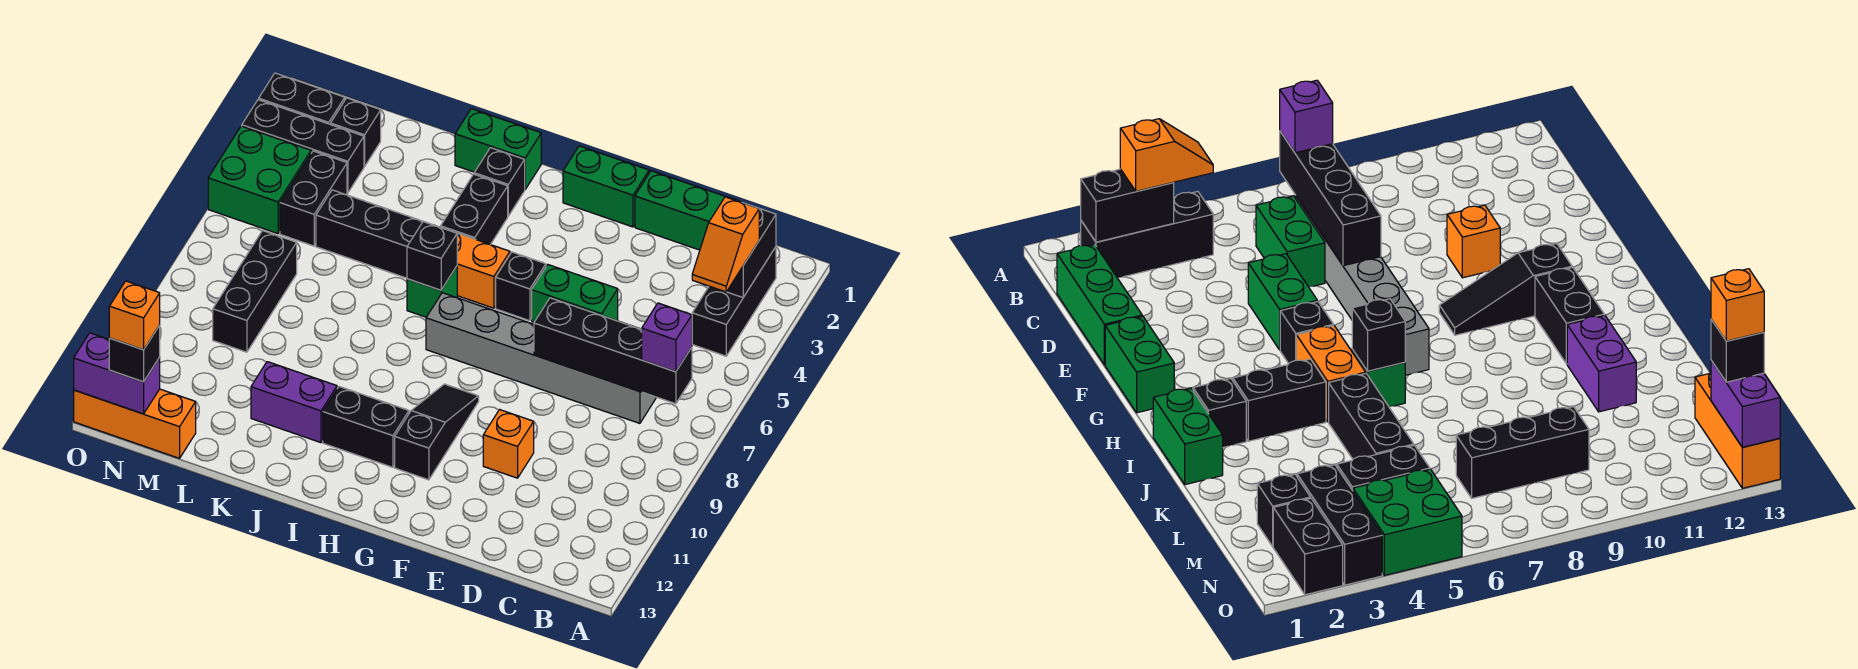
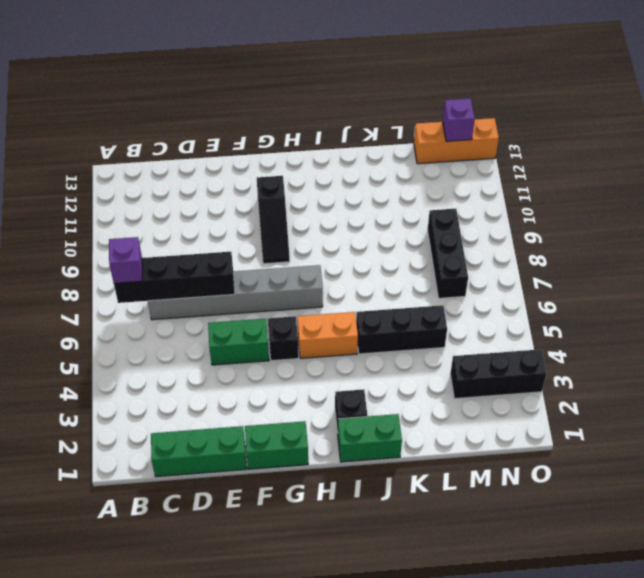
purple 1x1 brick [443,98,475,141] -> purple 1x2 brick [74,333,160,414]
none -> black 1x3 brick [692,247,776,356]
none -> green 1x2 brick [1256,196,1325,287]
none -> orange 1x1 brick [483,410,534,478]
none -> black 1x2 brick [323,387,409,467]

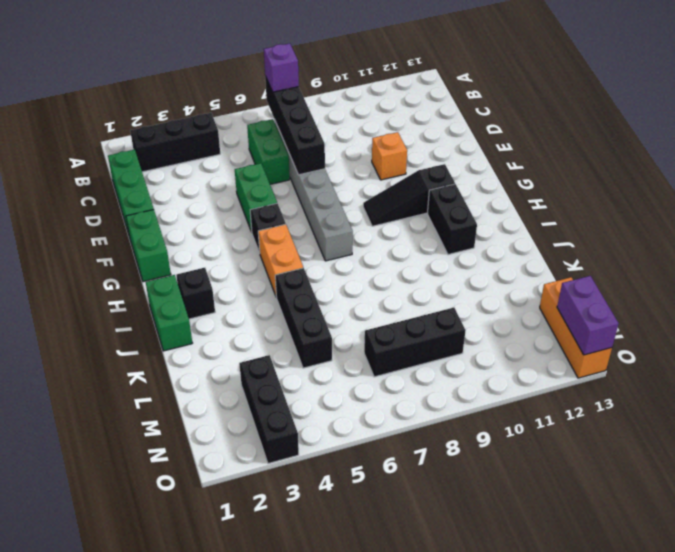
none -> black 1x2 brick [441,174,508,245]
none -> green 1x1 brick [407,266,457,317]
none -> purple 1x2 brick [251,362,337,443]
none -> black 1x1 brick [331,98,381,166]

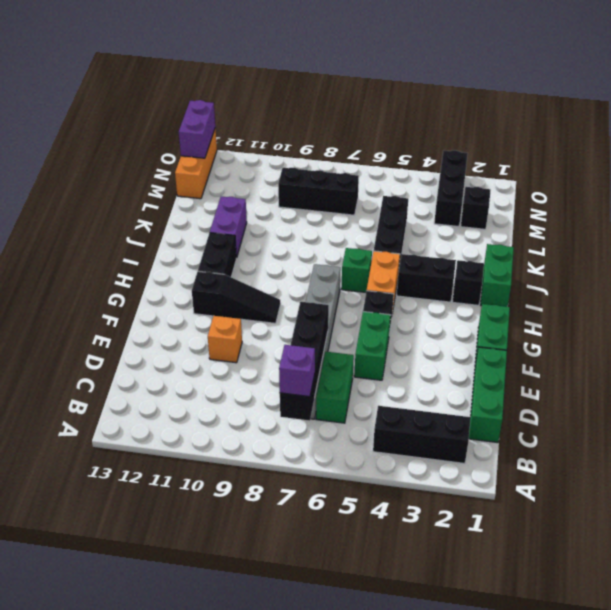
none -> black 1x2 brick [280,151,347,246]
none -> black 1x2 brick [259,73,345,124]
none -> green 2x2 brick [208,126,311,234]
none -> black 1x2 brick [727,203,776,298]

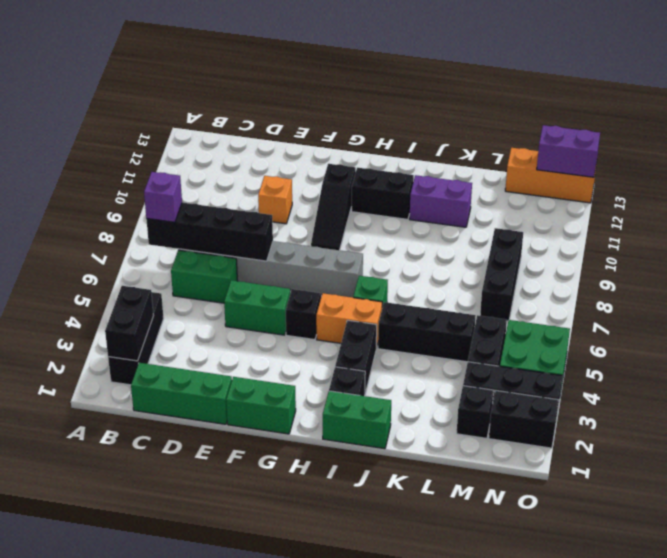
none -> black 1x1 brick [407,222,457,290]
none -> orange 1x2 slope [692,197,759,292]
none -> black 1x1 brick [109,325,160,382]
none -> orange 1x1 brick [109,281,160,350]

